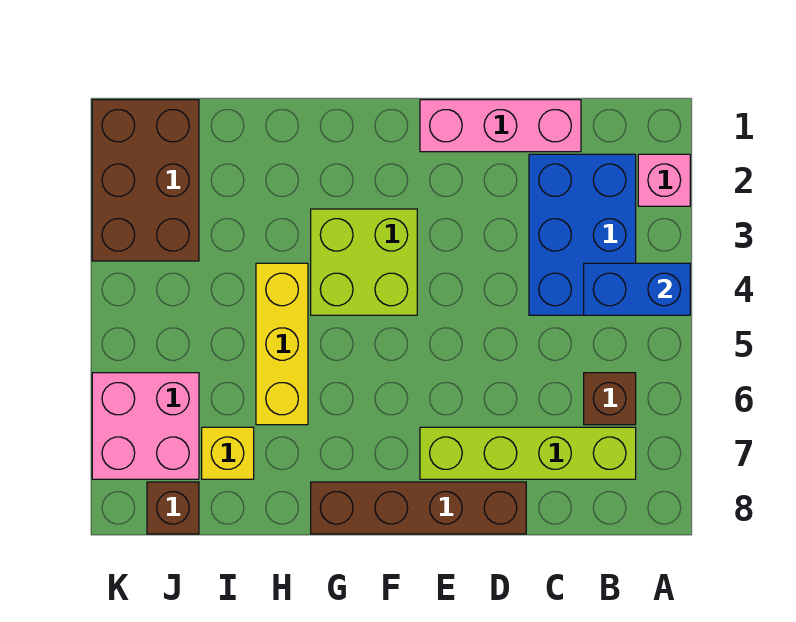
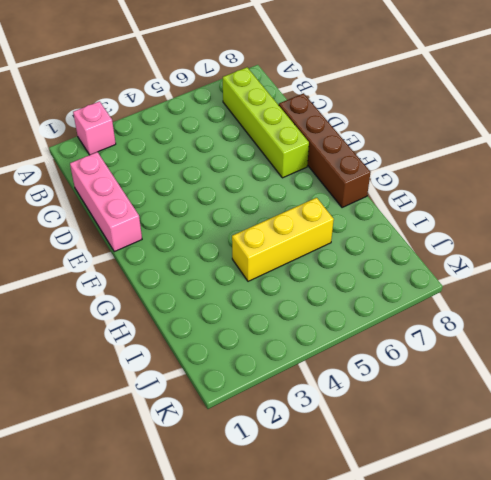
none -> blue 2x3 brick [529,154,636,315]
none -> brown 1x1 brick [584,373,636,425]
none -> lime 2x2 brick [311,209,417,315]

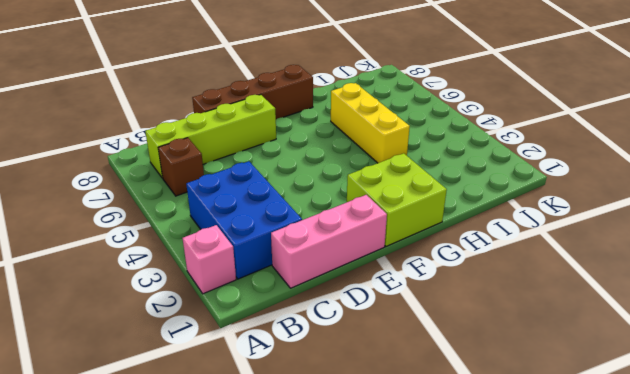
lime 2x2 brick [347,153,447,246] -> lime 2x2 brick moved to [311,209,417,315]
none -> yellow 1x1 brick [202,427,254,479]
none -> brown 2x3 brick [92,100,199,261]
none -> pink 2x2 brick [92,373,199,479]

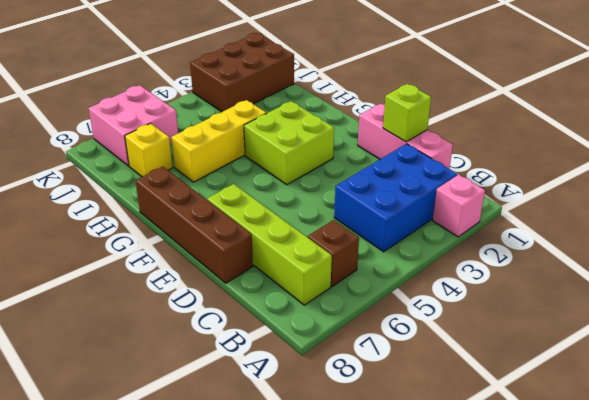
lime 1x1 brick [383,84,431,142] -> none
none -> brown 1x1 brick [147,482,199,534]
none -> blue 1x2 brick [584,263,690,315]

